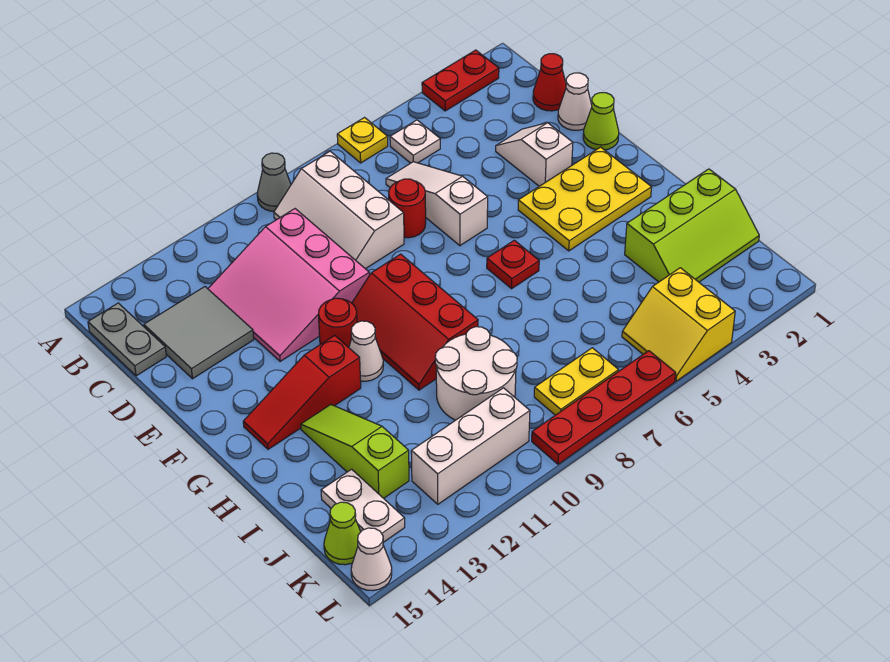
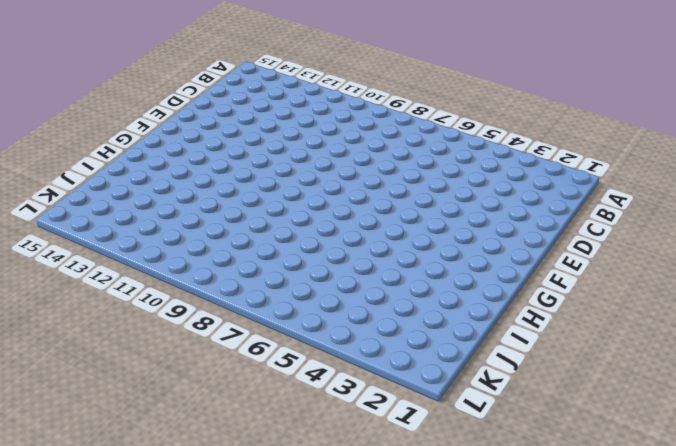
none -> red 1x2 plate [422,50,499,111]
none -> yellow 1x1 plate [337,118,388,163]
none -> grey 1x1 cone [257,153,291,211]
none -> white 1x1 plate [390,120,440,163]

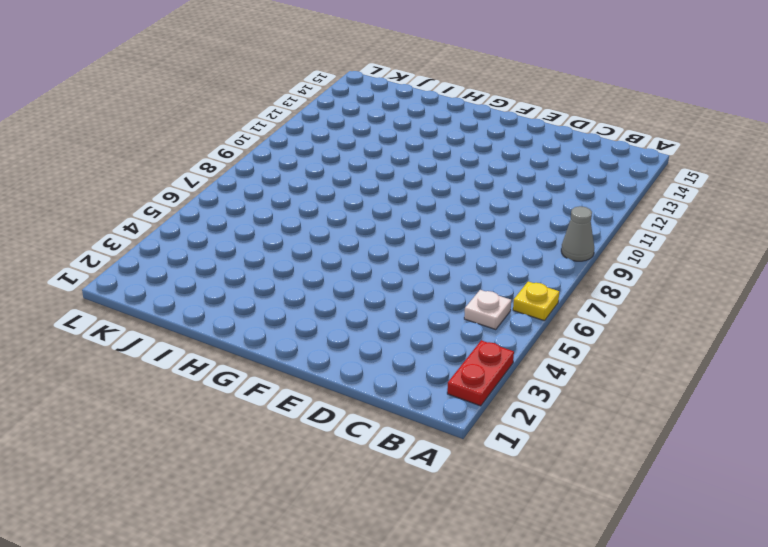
none -> white 2x3 slope [274,151,404,269]
none -> grey 1x2 plate [88,303,166,376]
none -> red 1x1 cone [533,54,566,111]
none -> white 1x3 slope [386,162,488,246]

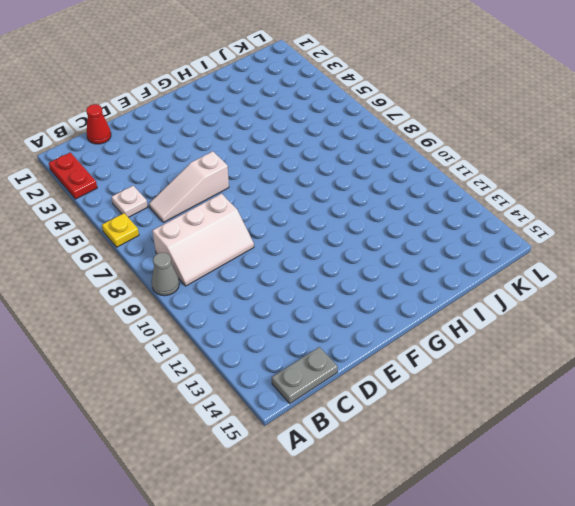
none -> pink 3x3 slope [208,209,369,361]
none -> grey 2x2 tile [144,287,254,379]
none -> white 1x1 cone [558,73,592,130]
none -> white 1x2 slope [496,123,573,186]

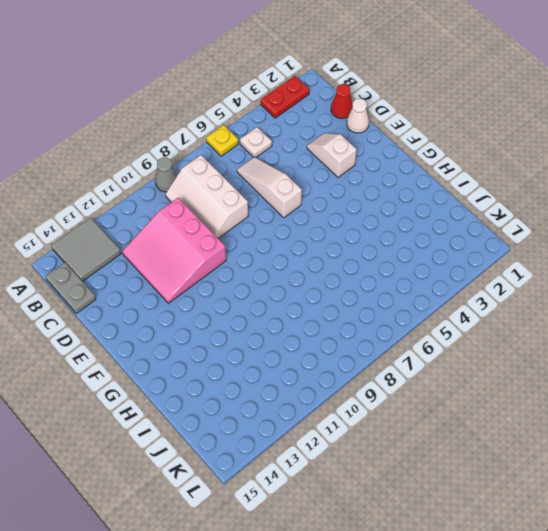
grey 2x2 tile [52,218,121,281] -> grey 2x2 tile moved to [144,287,254,379]
none -> red 1x1 round brick [389,179,426,238]
none -> lime 1x1 cone [583,93,619,150]
none -> yellow 2x3 plate [518,147,652,251]
none -> red 2x3 slope [352,254,478,390]

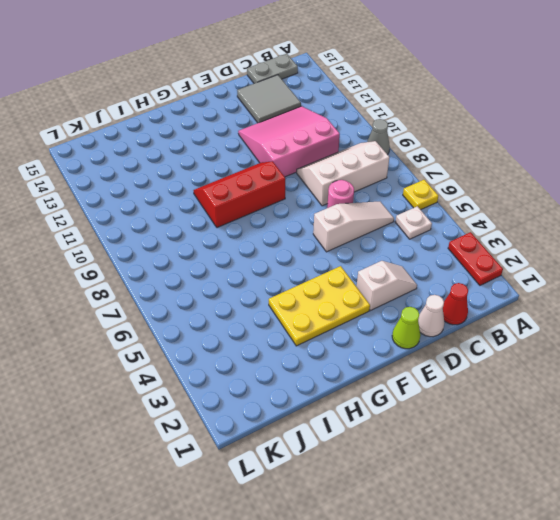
pink 1x1 round brick [327,180,354,208] -> red 1x1 round brick [389,179,426,238]
yellow 2x3 plate [269,266,370,346] -> yellow 2x3 plate turned to [518,147,652,251]
none -> red 1x1 round brick [318,298,357,347]
none -> red 1x1 plate [487,240,539,289]
none -> white 1x1 cone [349,321,383,381]
none -> red 1x3 slope [243,335,361,449]

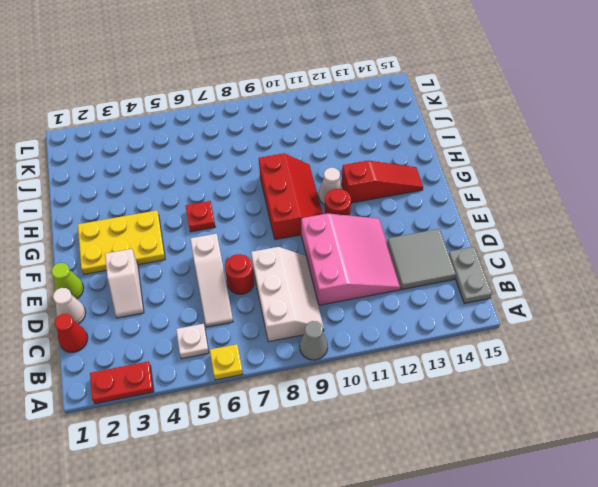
none -> lime 1x3 slope [301,404,409,498]
none -> lime 2x3 slope [625,169,759,282]
none -> white 2x2 round brick [435,327,517,420]
none -> white 1x2 plate [321,469,405,542]

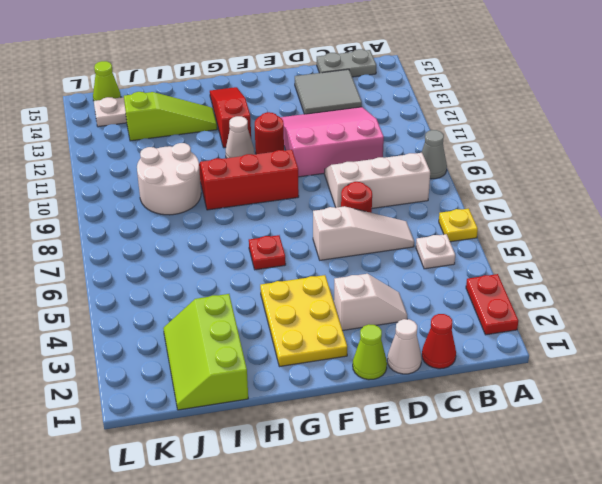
none -> yellow 2x2 slope [622,268,735,381]
none -> yellow 1x2 plate [534,348,619,415]
none -> white 1x3 brick [411,388,530,504]
none -> red 1x4 plate [532,351,676,464]

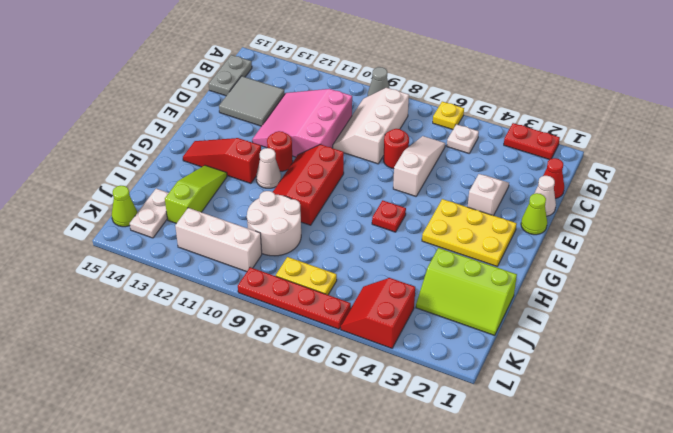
red 2x2 slope [341,278,415,348] -> yellow 2x2 slope [622,268,735,381]
none -> white 1x1 cone [351,528,392,591]

